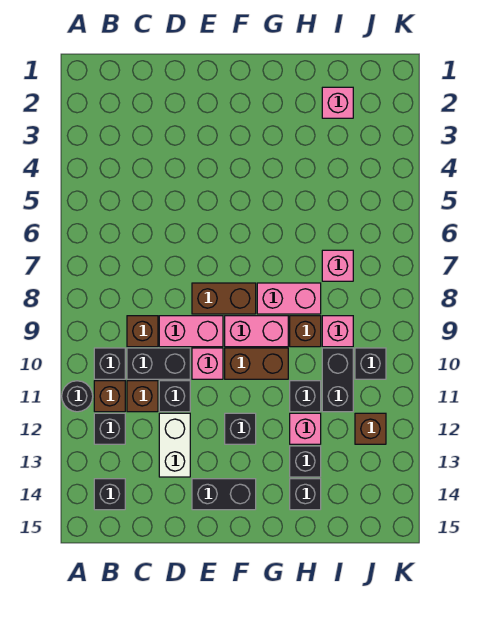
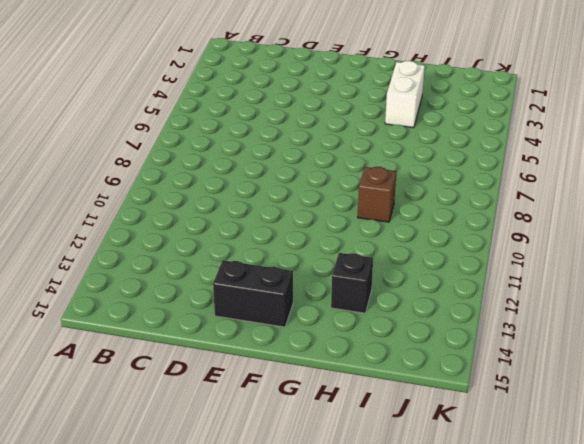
white 1x2 brick [385,61,425,128] -> white 1x2 brick moved to [159,413,190,477]
none -> black 1x1 round brick [62,381,93,412]
none -> black 1x1 brick [94,348,125,379]
none -> brown 1x1 brick [94,381,125,412]

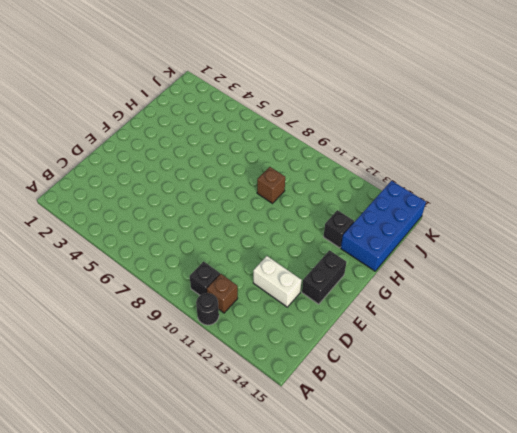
blue 2x4 brick [341,181,426,271] -> black 1x1 brick [290,479,321,510]
none -> black 1x1 brick [94,413,125,444]
none -> black 1x1 brick [94,479,125,510]
none -> brown 1x1 brick [127,316,158,347]

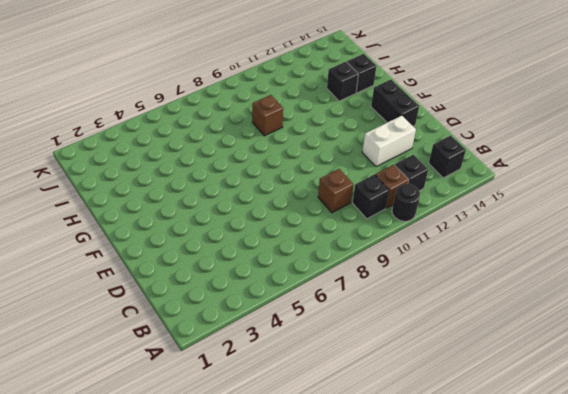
none -> black 1x2 brick [127,348,190,379]
none -> brown 1x1 brick [127,381,158,412]
none -> pink 1x2 brick [159,316,223,347]

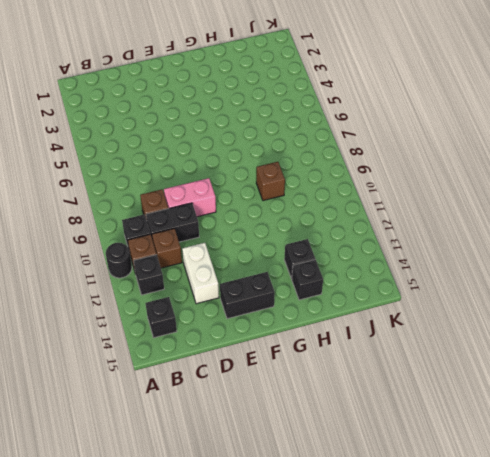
none -> black 1x1 brick [159,381,190,412]
none -> brown 1x2 brick [192,283,256,314]
none -> pink 1x1 brick [192,348,223,379]

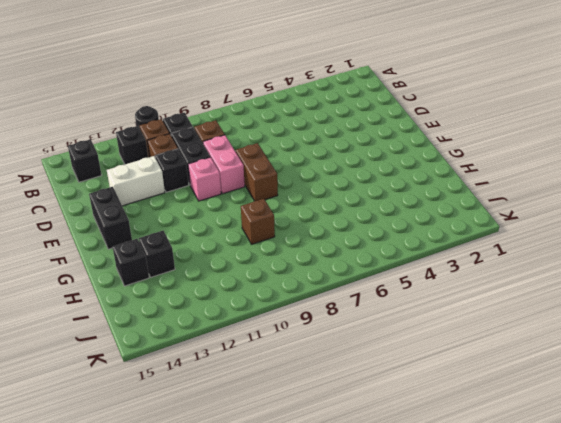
none -> pink 1x2 brick [225,316,288,347]
none -> brown 1x2 brick [225,348,288,379]
none -> black 1x1 brick [225,413,256,444]

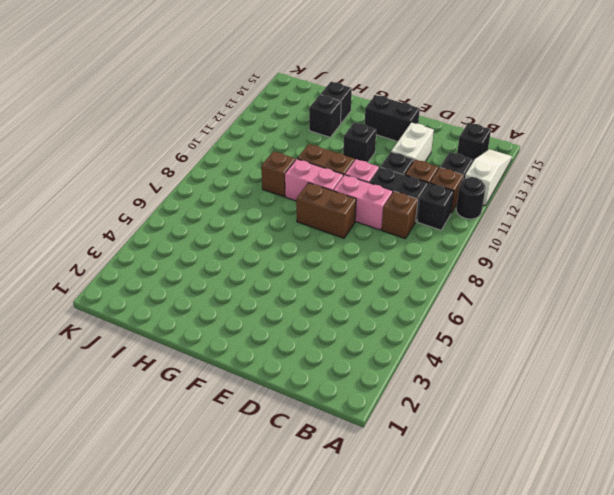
white 1x3 slope [465,149,512,206] -> none
none -> pink 1x2 brick [257,283,321,314]
none -> black 1x1 brick [290,381,321,412]
none -> pink 1x1 brick [290,413,321,444]

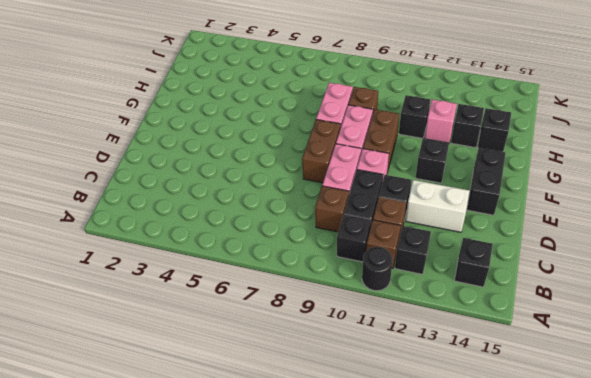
none -> pink 1x1 brick [322,87,353,118]
none -> pink 1x1 brick [322,250,353,281]
none -> pink 1x1 brick [322,316,353,347]

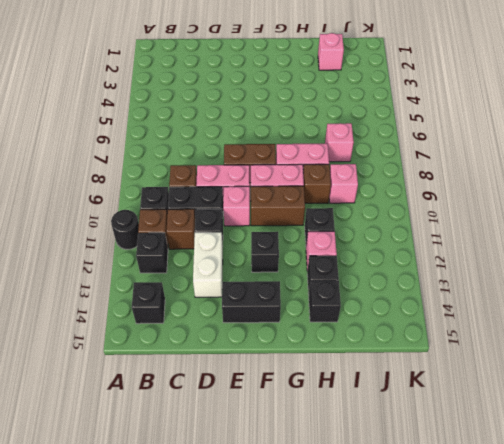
none -> black 1x2 brick [322,348,353,412]
none -> black 1x1 brick [355,348,386,379]
none -> brown 1x1 brick [355,413,386,444]

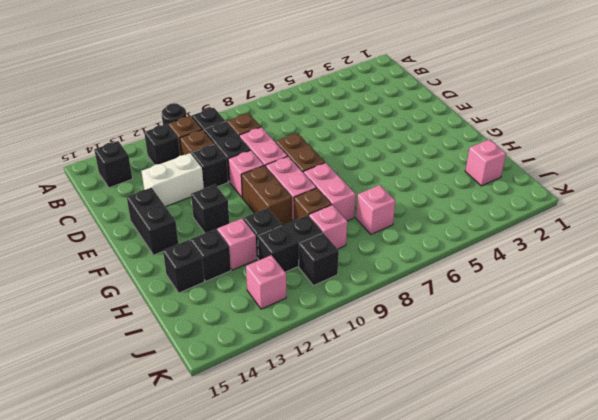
pink 1x1 brick [246,255,286,309] -> brown 1x1 brick [355,413,386,444]

